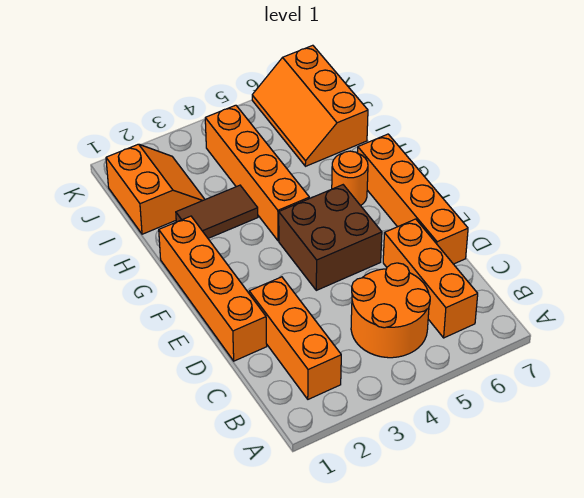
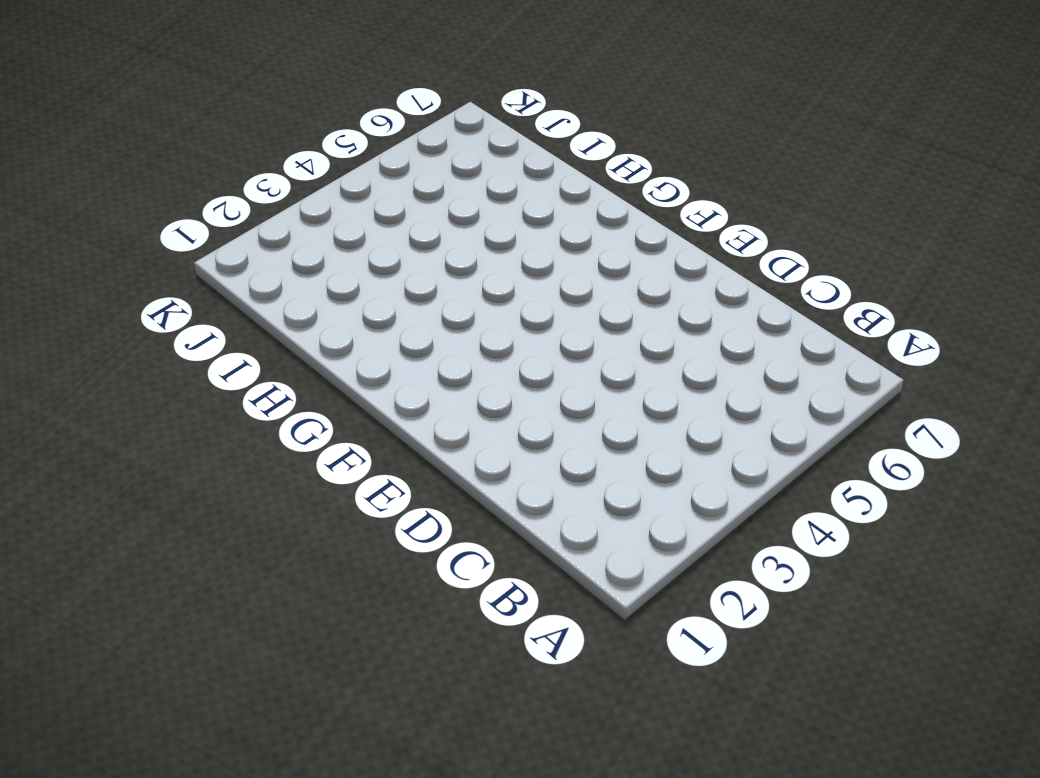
none -> orange 1x3 brick [249,277,341,399]
none -> orange 2x2 round brick [351,263,430,358]

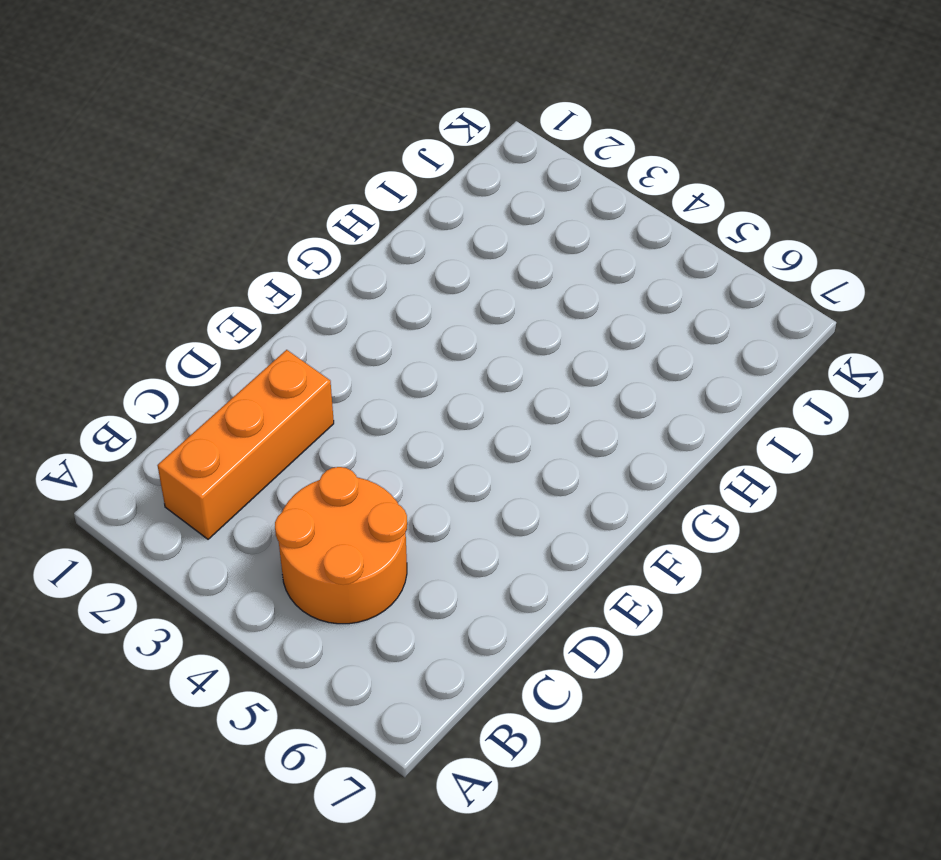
none -> orange 1x3 brick [383,219,478,338]
none -> orange 1x4 brick [159,216,267,361]

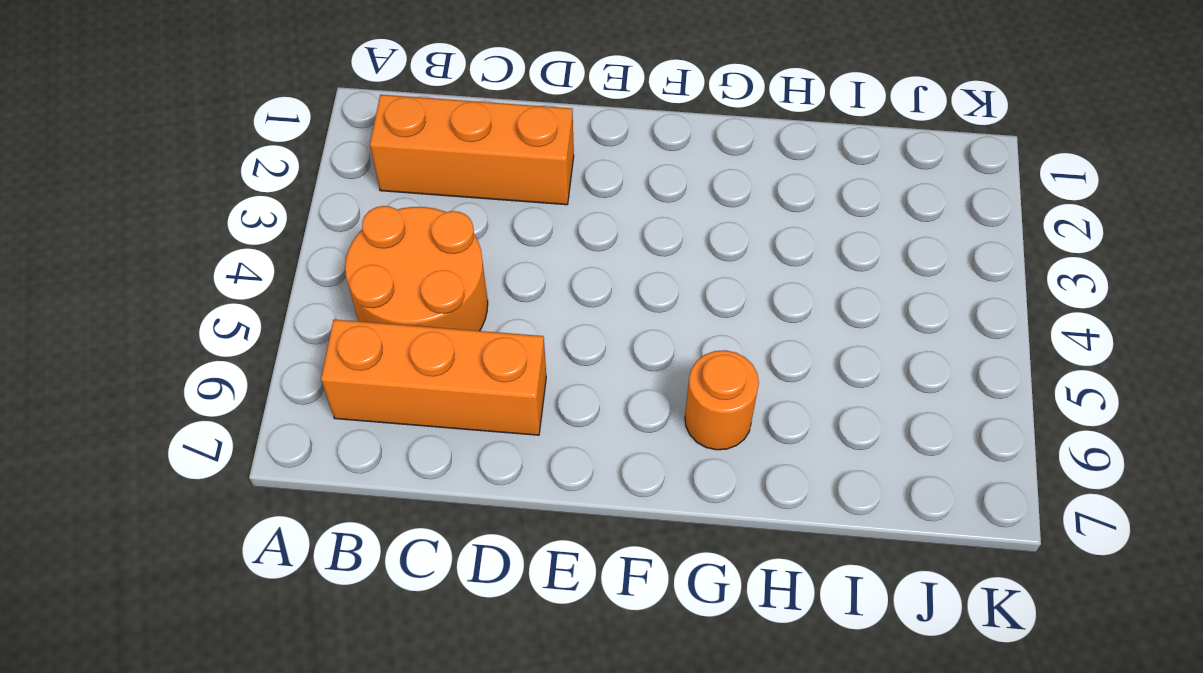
none -> orange 1x4 brick [159,216,267,361]
none -> orange 1x4 brick [358,134,468,264]

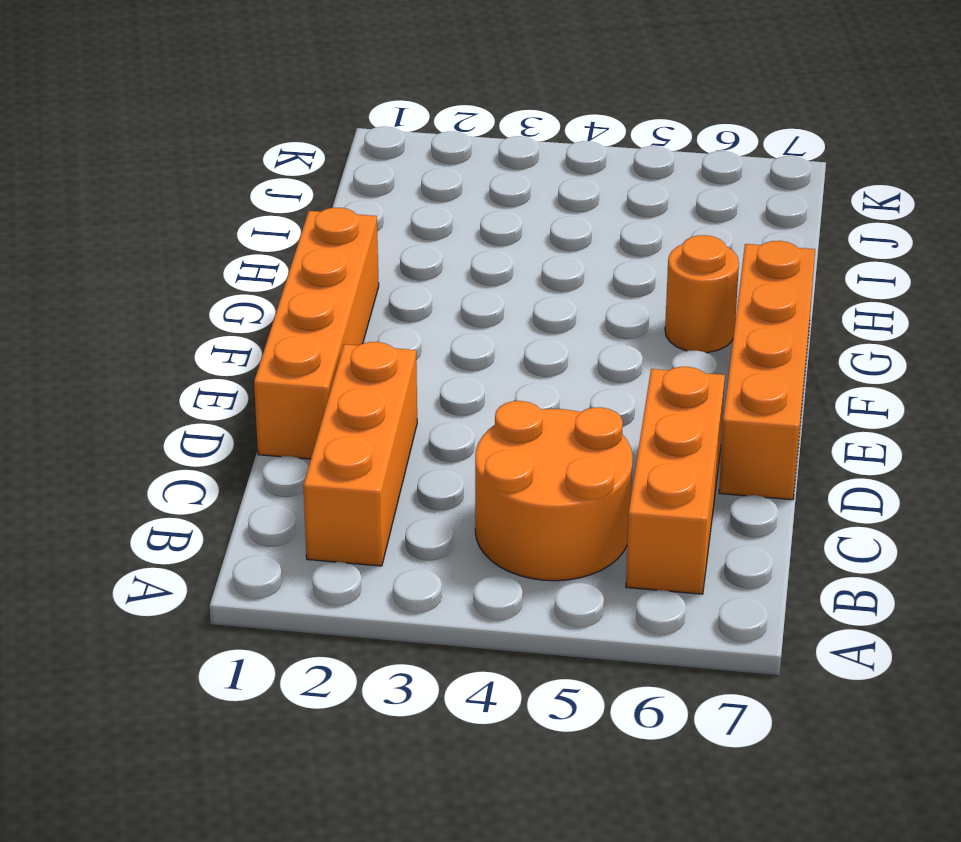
none -> brown 2x2 brick [279,185,382,290]
none -> orange 1x4 brick [205,105,309,241]

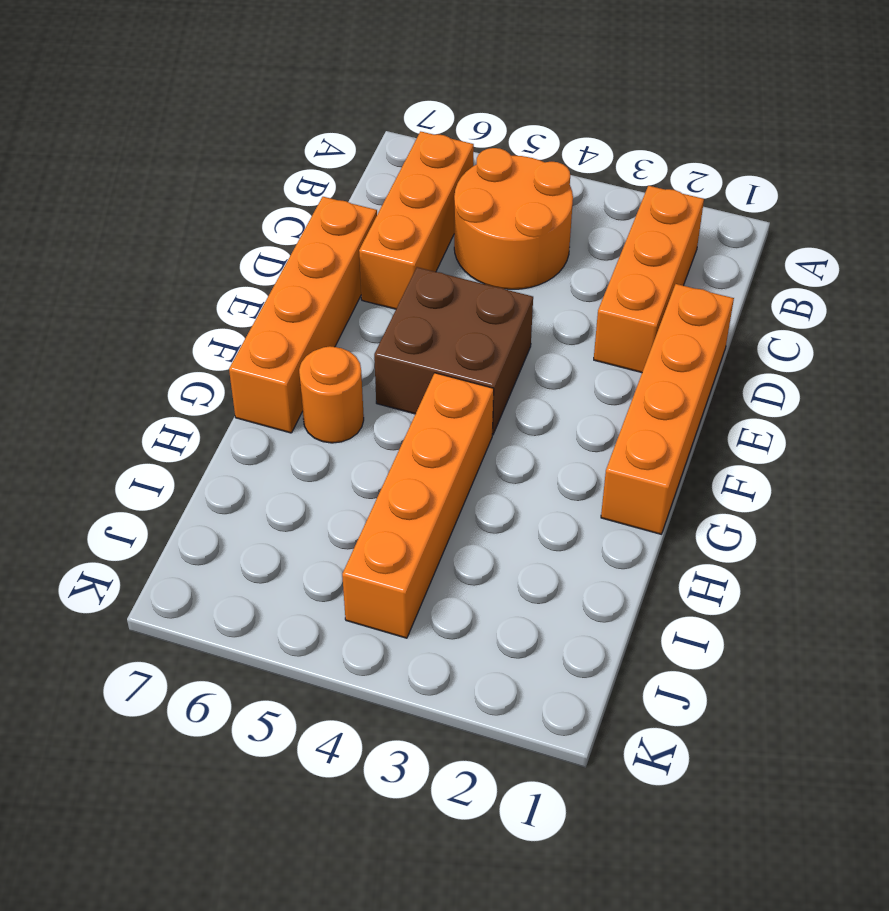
none -> brown 1x2 tile [176,185,258,238]
none -> orange 2x2 slope [106,144,205,234]

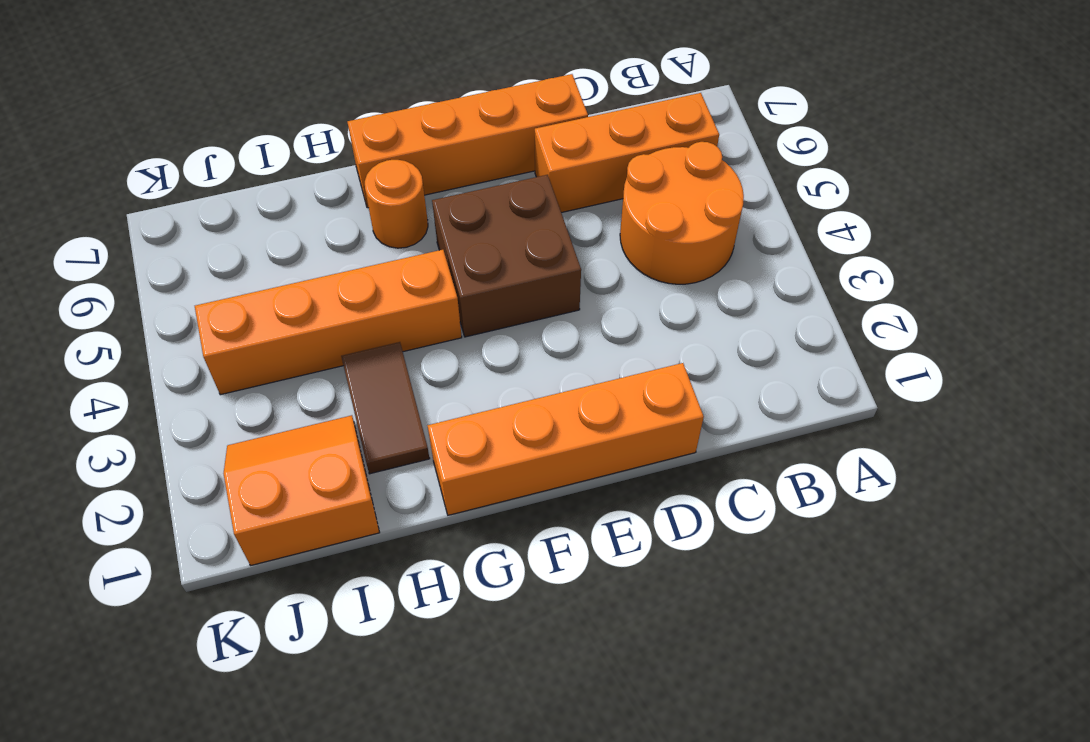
none -> orange 1x3 brick [249,277,341,399]
none -> orange 2x3 slope [252,45,368,166]

